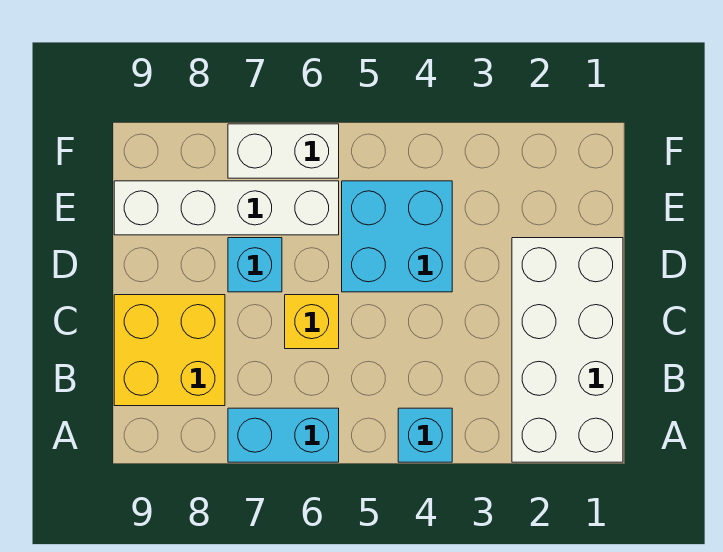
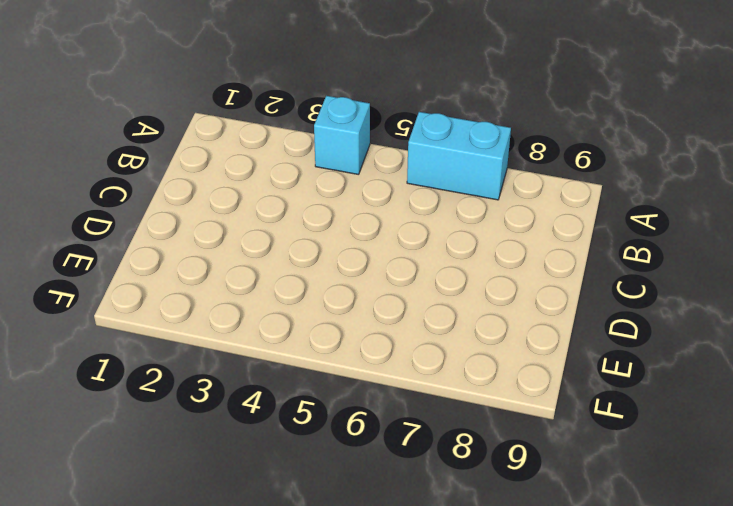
none -> white 2x4 brick [512,238,623,462]
none -> yellow 2x2 brick [114,295,225,406]

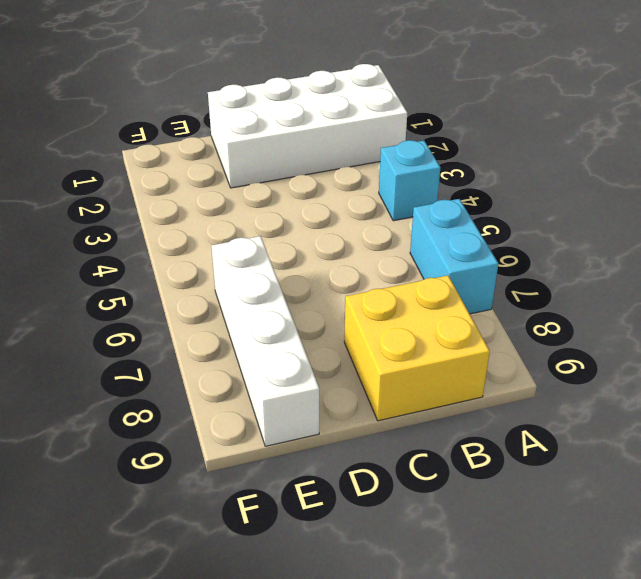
none -> yellow 1x1 brick [285,295,339,349]
none -> cyan 2x2 brick [342,181,452,292]

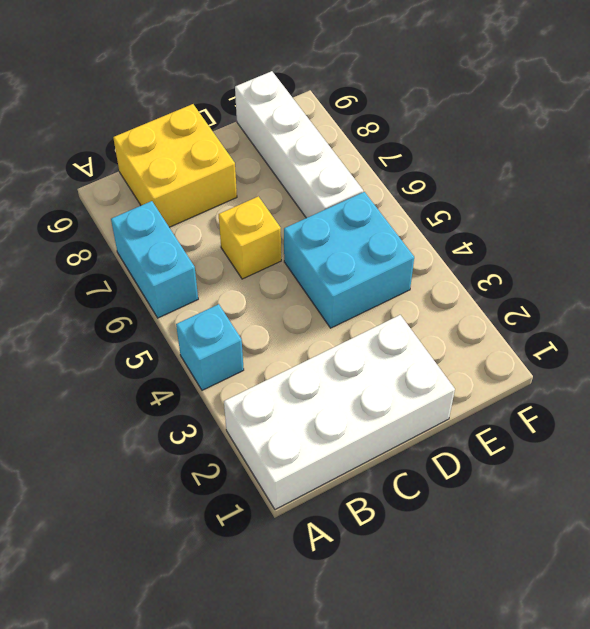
none -> cyan 1x1 brick [228,238,282,292]
none -> white 1x2 brick [228,124,339,178]

